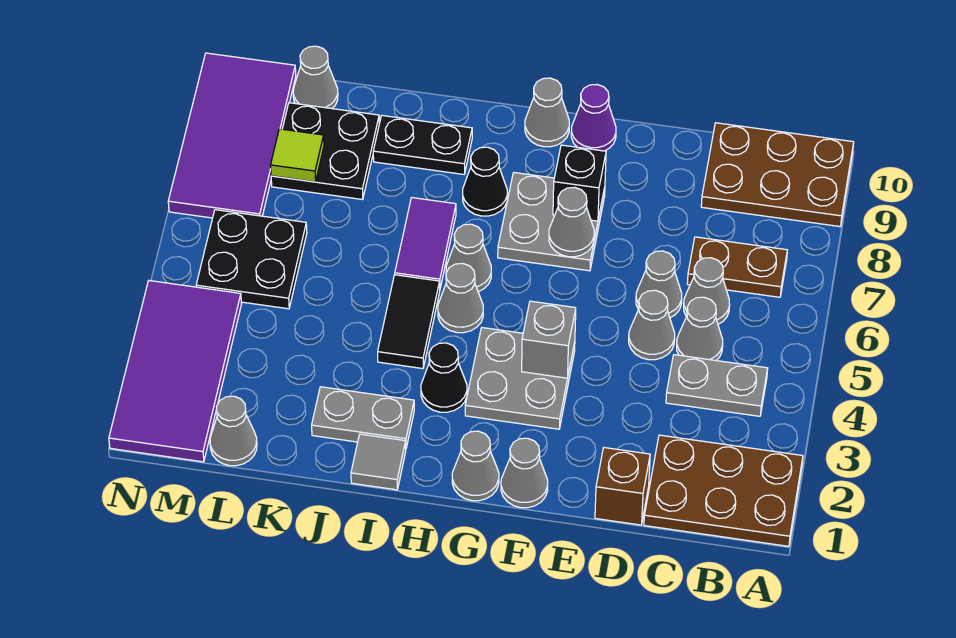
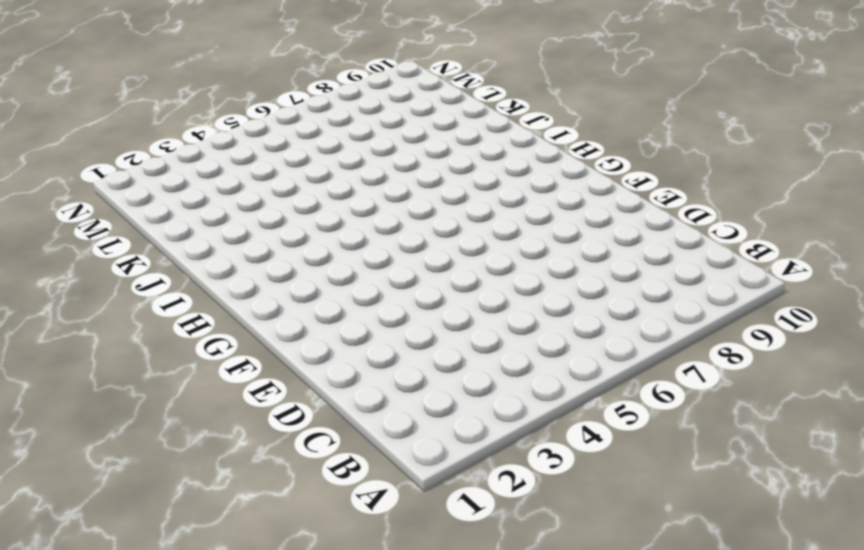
none -> brown 2x3 plate [644,435,803,546]
none -> brown 2x3 plate [701,123,854,226]
none -> grey 1x2 plate [666,355,768,416]
none -> brown 1x2 plate [687,237,787,297]

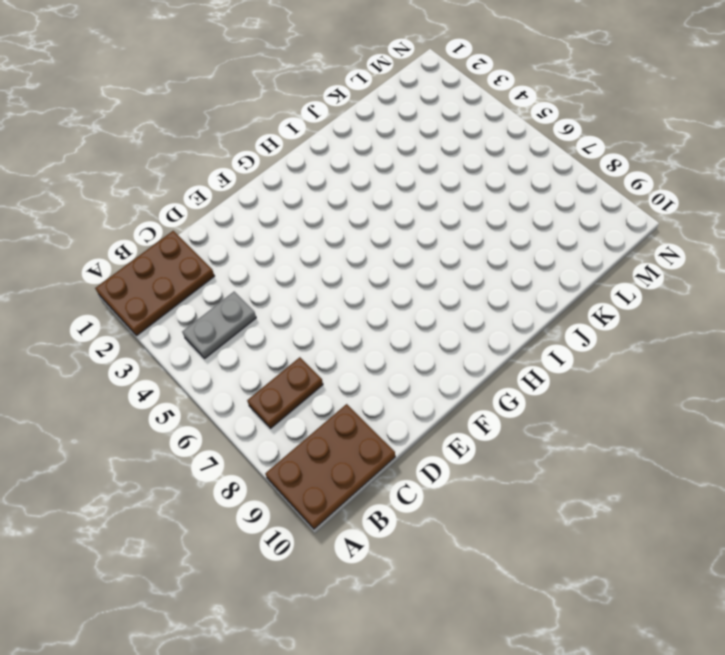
none -> grey 1x1 cone [677,297,723,361]
none -> grey 1x1 cone [684,258,730,324]
none -> brown 1x1 brick [595,448,650,525]
none -> grey 1x1 cone [629,290,675,360]

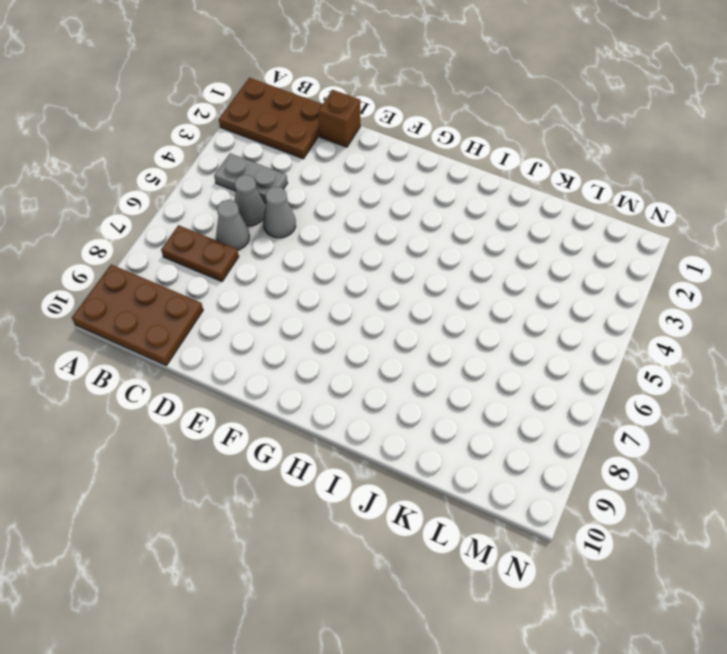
none -> grey 1x1 cone [636,251,682,318]
none -> grey 1x1 cone [501,438,548,508]
none -> grey 2x2 plate [465,328,575,429]
none -> grey 2x2 plate [498,173,605,271]

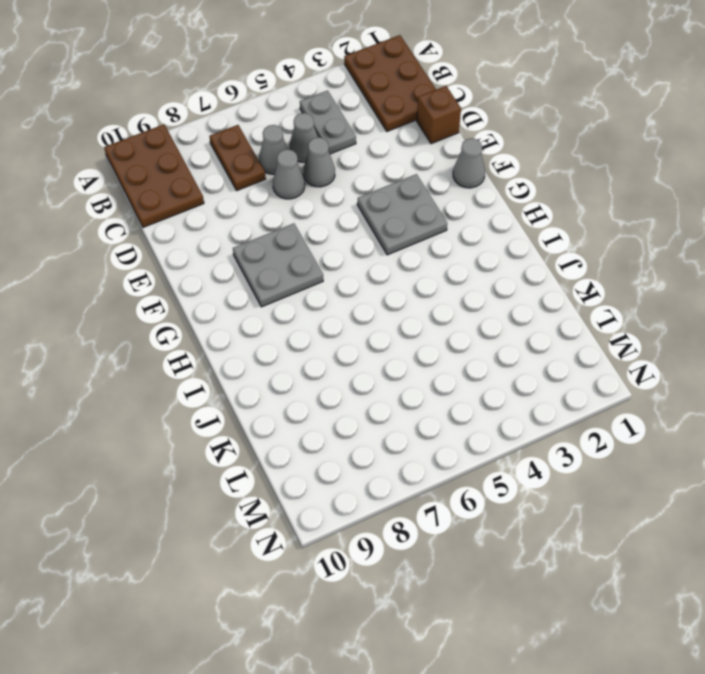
none -> purple 1x1 cone [571,85,616,151]
none -> grey 1x1 cone [452,431,499,501]
none -> grey 1x1 cone [525,78,569,147]
none -> black 1x1 cone [421,343,467,412]

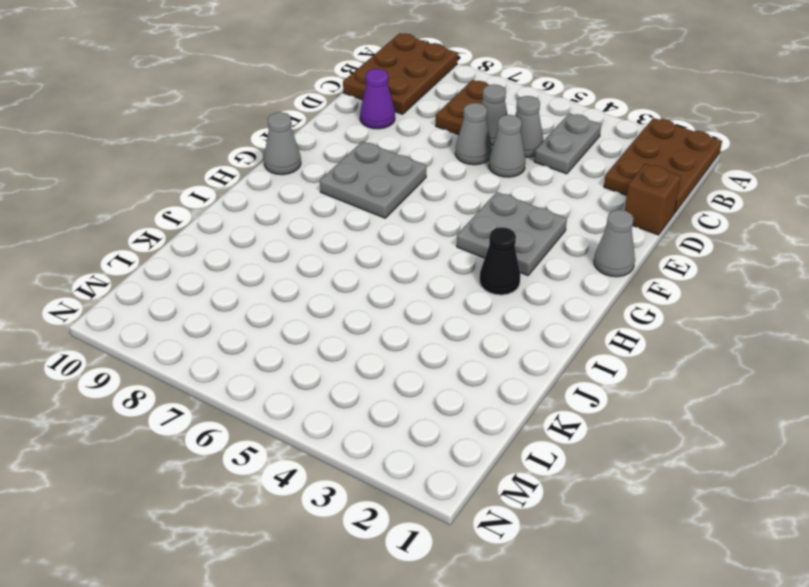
purple 1x1 cone [360,69,395,129] -> purple 1x1 cone moved to [571,85,616,151]
none -> grey 1x1 cone [452,431,499,501]
none -> grey 1x1 cone [438,263,483,333]
none -> grey 1x1 cone [446,224,491,292]
none -> black 1x1 cone [463,147,507,216]

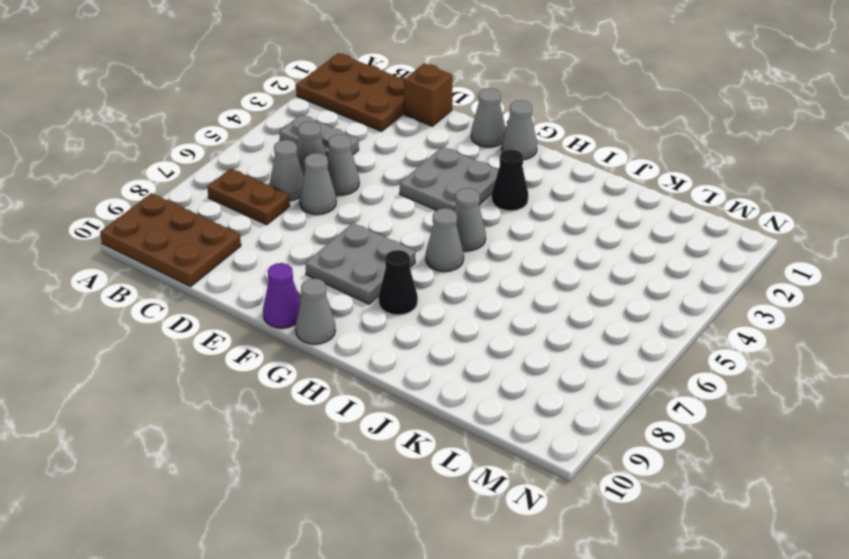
none -> grey 1x1 tile [351,434,406,490]
none -> grey 1x2 plate [312,387,414,448]
none -> black 1x2 tile [378,275,440,369]
none -> purple 1x2 tile [395,198,456,288]

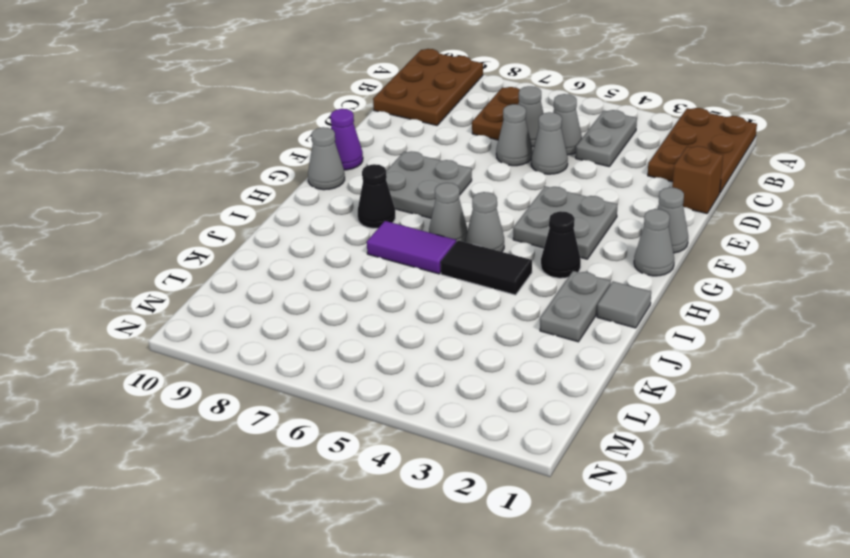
none -> black 1x2 plate [373,116,472,174]
none -> black 2x2 plate [271,103,379,200]
none -> grey 1x1 cone [210,396,257,466]
none -> black 2x2 plate [196,210,307,309]

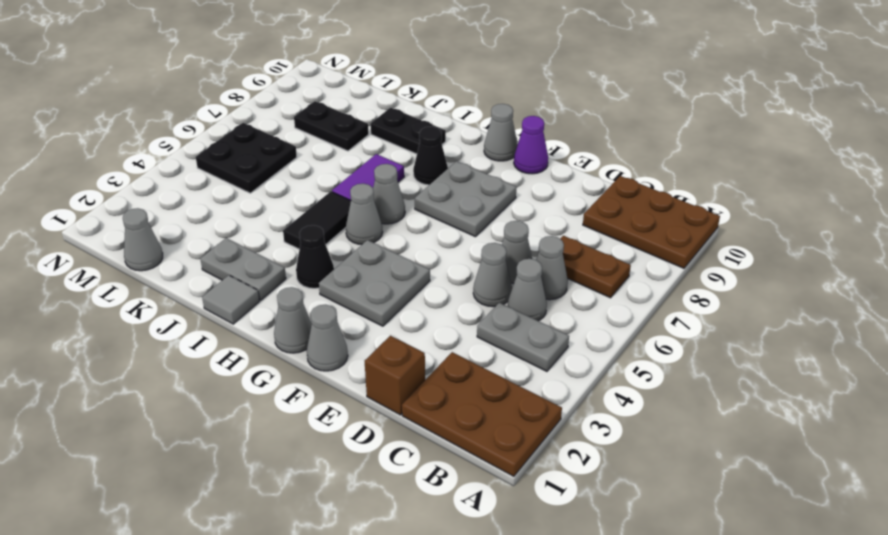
black 1x2 plate [294,101,369,151] -> black 2x2 plate [271,103,379,200]
none -> grey 1x1 cone [293,46,338,109]
none -> purple 2x4 tile [109,281,241,462]
none -> purple 2x4 tile [168,53,296,218]
none -> grey 1x1 brick [522,301,576,378]

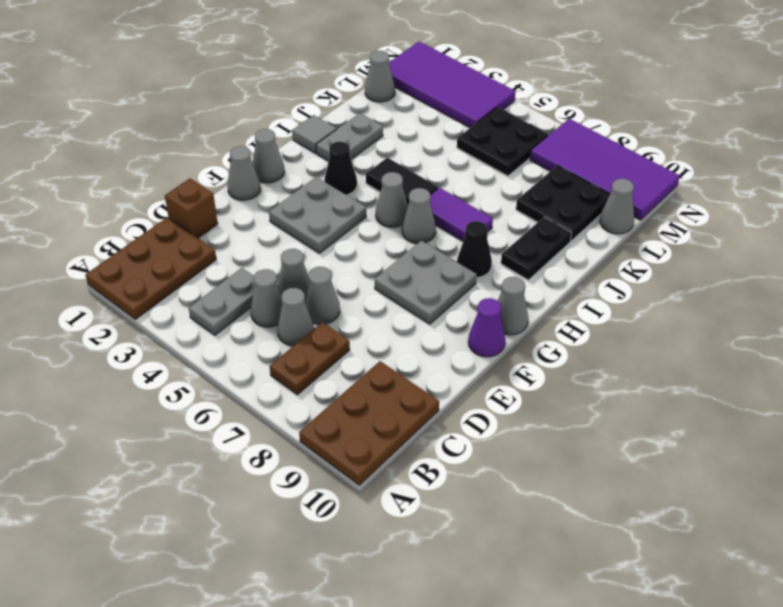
none -> grey 1x1 brick [522,301,576,378]
none -> grey 1x1 cone [549,187,594,257]
none -> black 1x1 brick [553,145,606,221]
none -> lime 1x1 tile [271,129,324,182]

